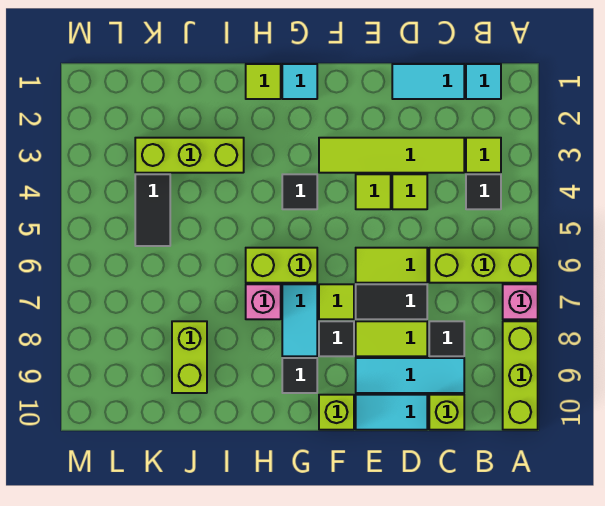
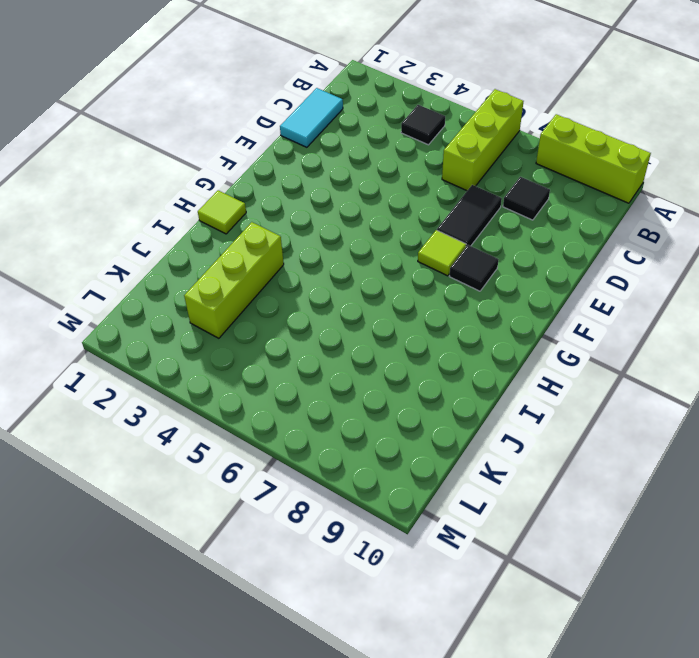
none -> pink 1x1 brick [503,284,538,319]
none -> cyan 1x1 tile [466,64,501,99]
none -> lime 1x1 tile [466,138,501,173]
none -> lime 1x4 tile [319,138,464,173]

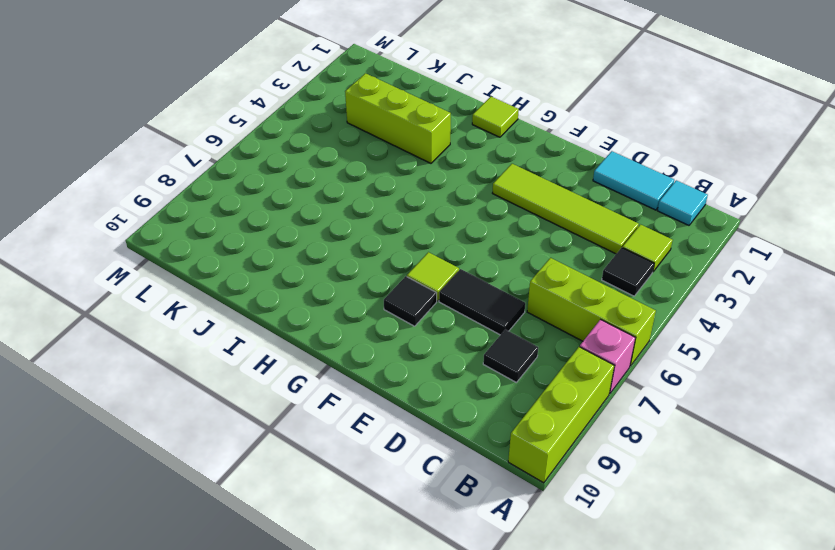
none -> cyan 1x3 tile [356,358,464,393]
none -> lime 1x1 brick [429,395,464,430]
none -> lime 1x1 tile [392,174,427,209]
none -> lime 1x2 tile [356,248,427,283]

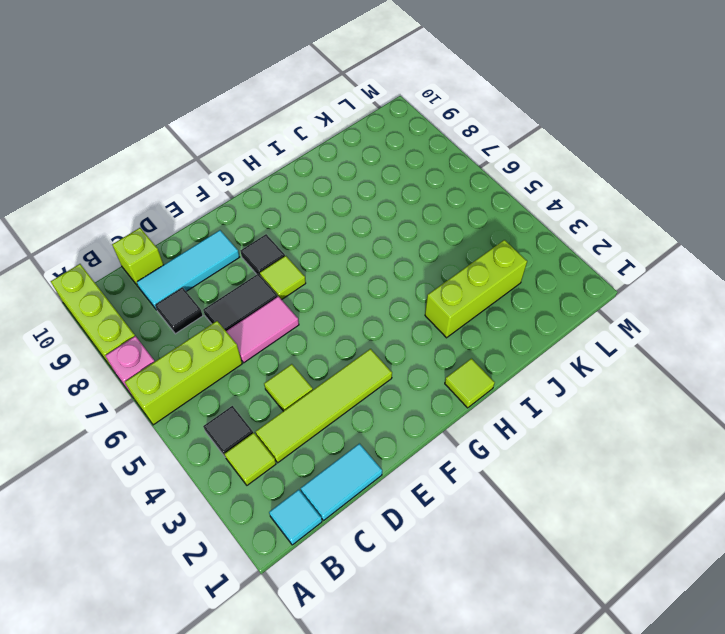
pink 1x2 tile [226,296,299,363] -> lime 1x2 tile [356,248,427,283]
none -> lime 1x2 tile [356,321,427,356]
none -> cyan 1x2 tile [356,395,427,430]
none -> lime 1x1 tile [356,174,391,209]
none -> lime 1x1 brick [319,395,354,430]

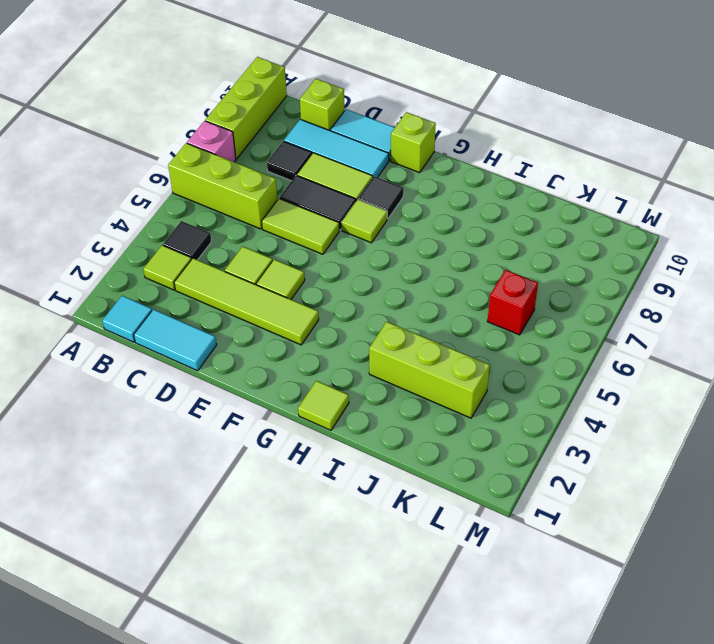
red 1x1 brick [487,270,538,335] -> none
none -> cyan 1x1 tile [282,64,317,99]
none -> black 1x1 tile [282,174,317,209]
none -> lime 1x2 brick [246,248,317,283]
none -> cyan 1x2 tile [282,284,317,356]

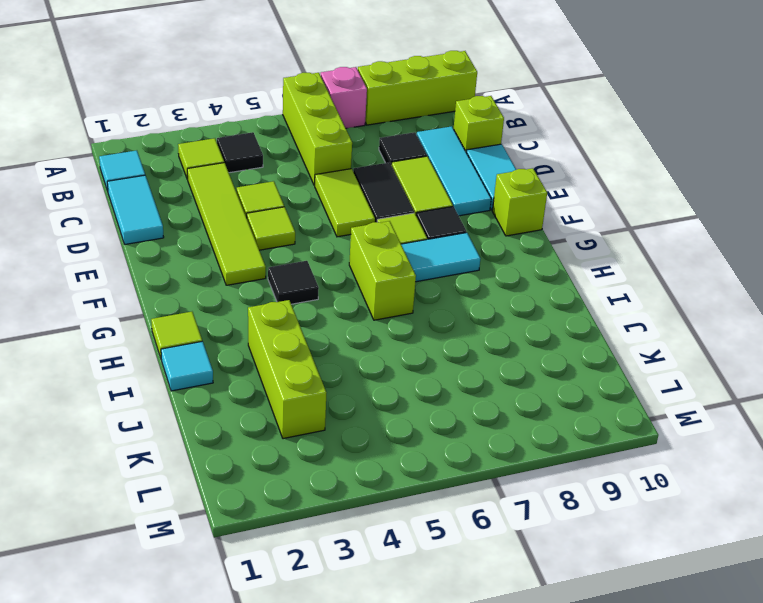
cyan 1x1 tile [161,341,213,391] -> cyan 1x1 tile moved to [282,64,317,99]
none -> black 1x1 tile [282,358,317,393]
none -> pink 1x1 brick [246,284,281,319]
none -> lime 1x2 brick [172,321,207,393]
none -> black 1x2 tile [135,174,170,246]

